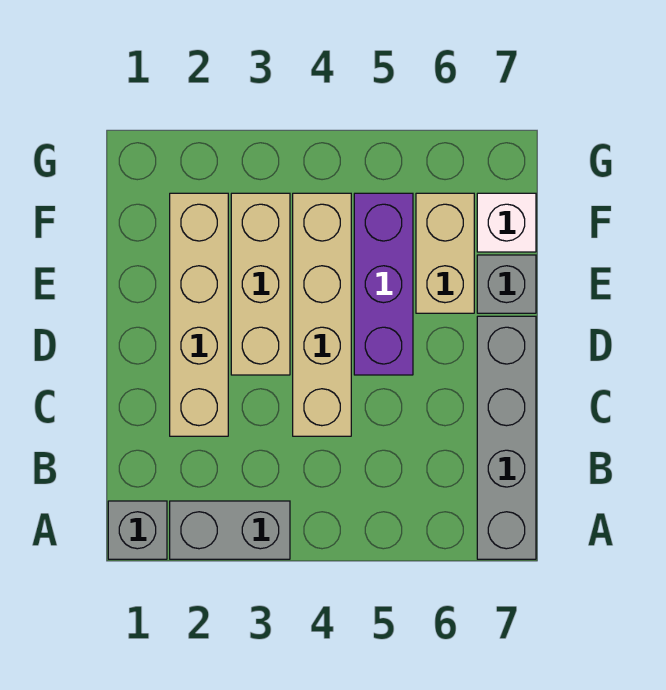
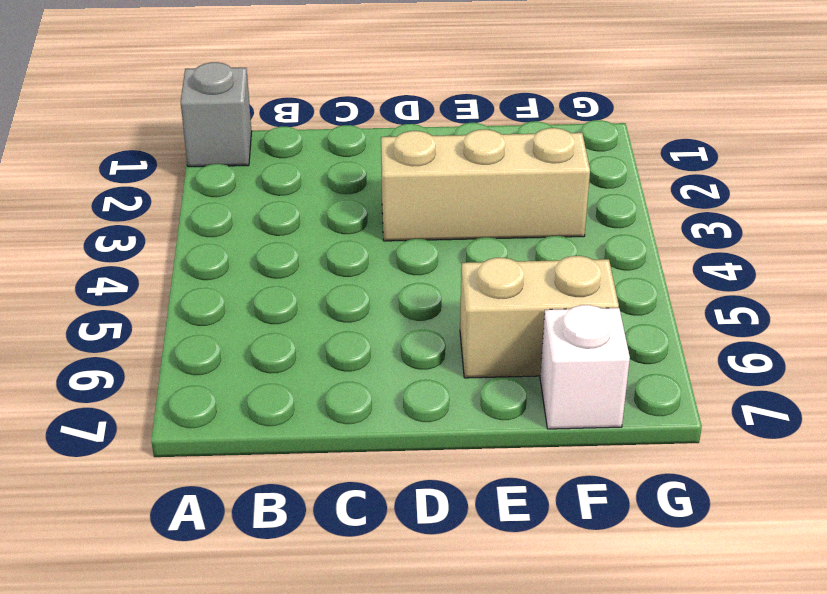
none -> grey 1x2 brick [170,501,290,559]
none -> grey 1x4 brick [477,316,536,559]

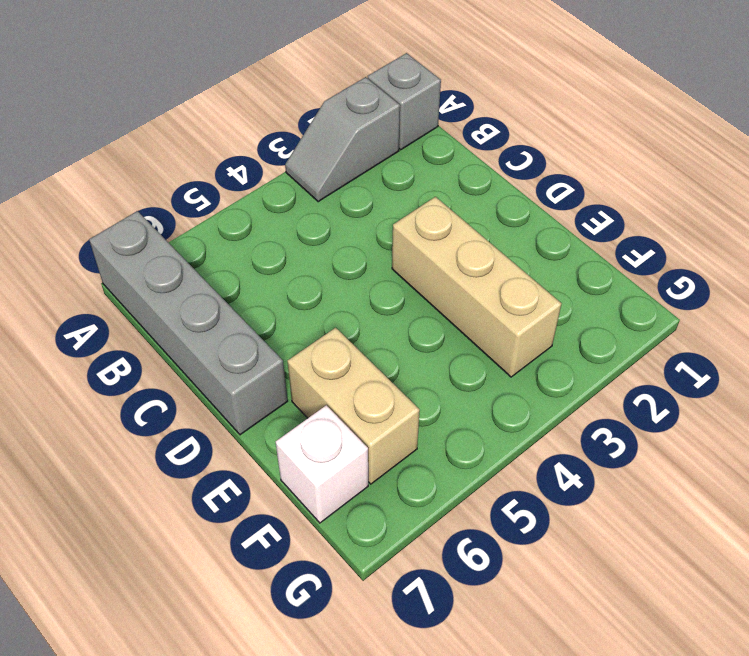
grey 1x2 slope [285,77,400,202] -> grey 1x2 brick [170,501,290,559]
none -> tan 1x4 brick [170,193,228,436]
none -> tan 1x4 brick [293,193,351,436]

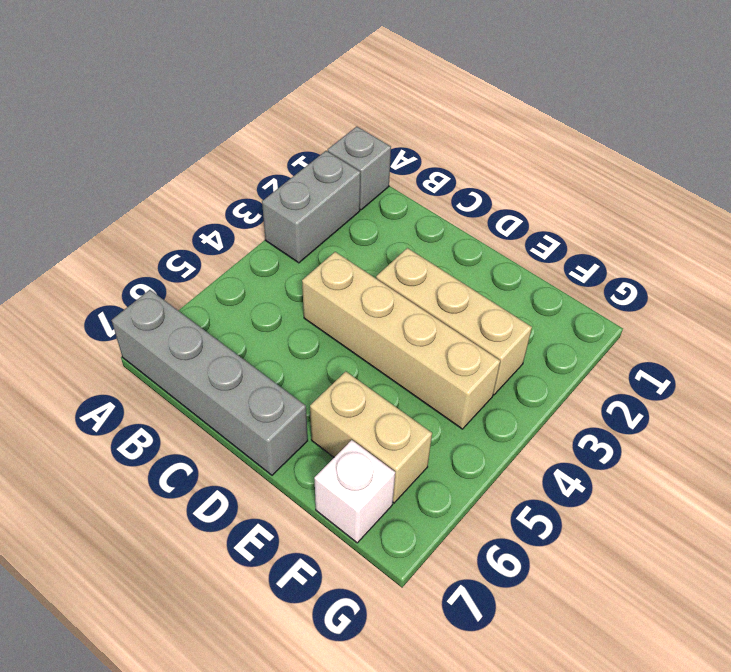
none -> tan 1x4 brick [170,193,228,436]
none -> purple 1x3 brick [354,193,413,375]

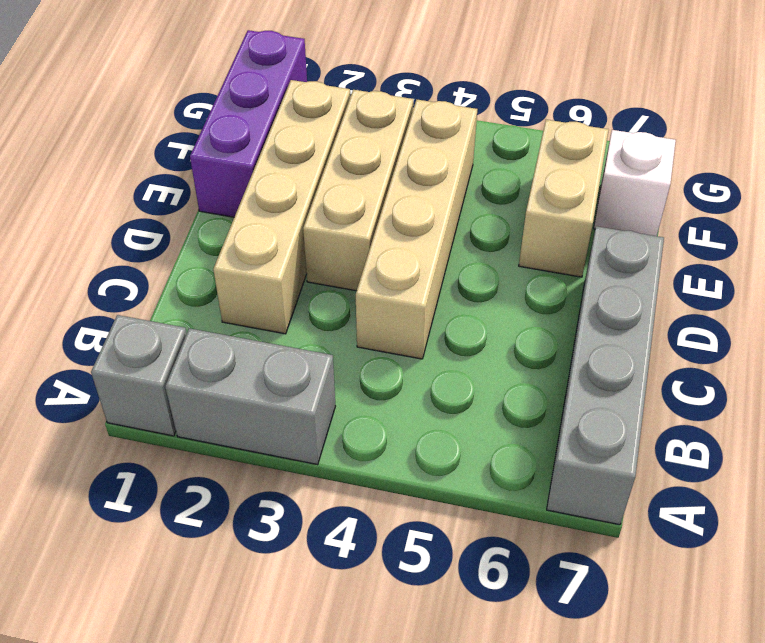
purple 1x3 brick [190,30,307,217] -> purple 1x3 brick moved to [354,193,413,375]
none -> grey 1x1 brick [477,255,536,313]

